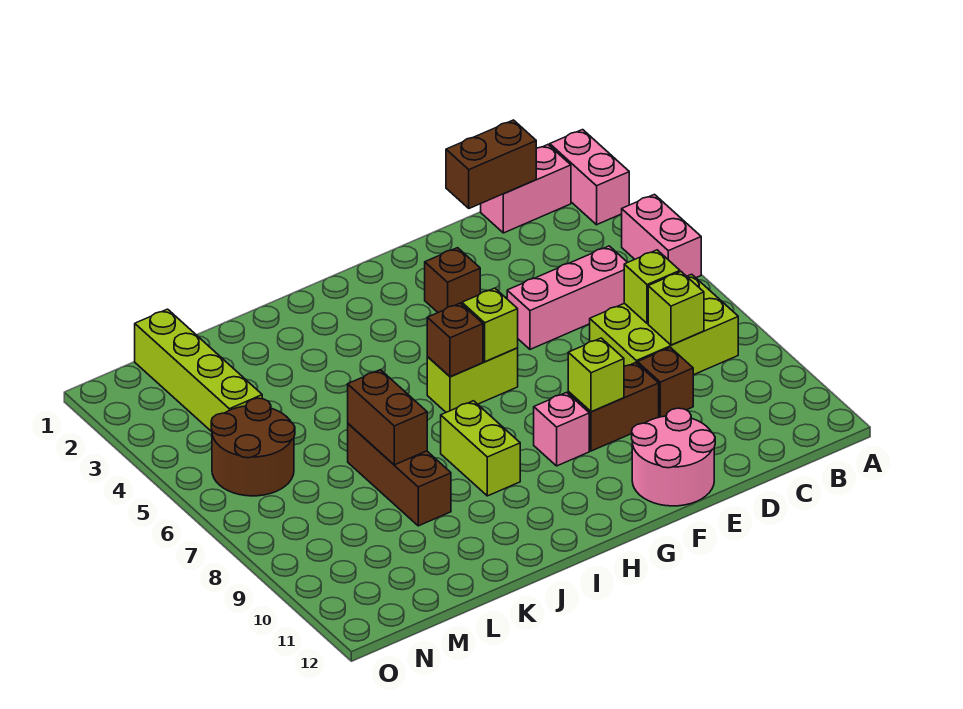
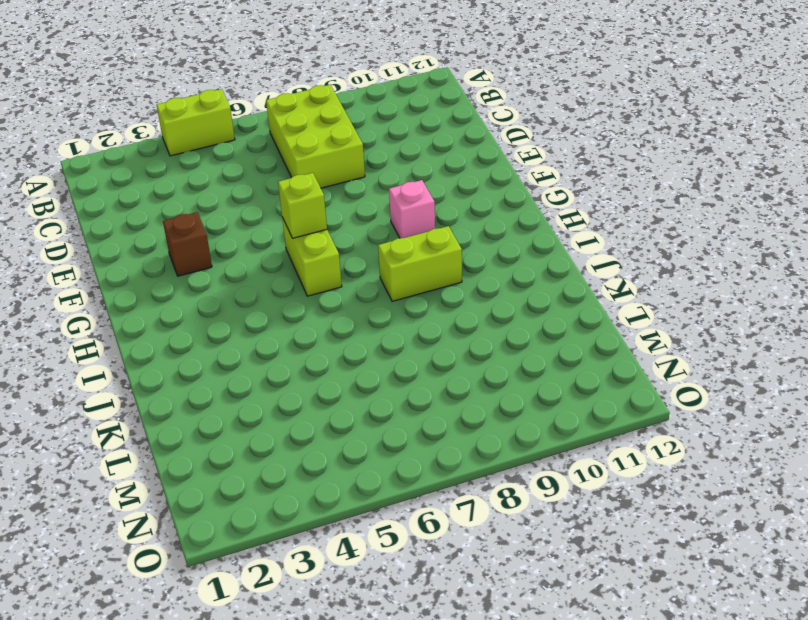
lime 1x2 brick [157,89,235,156] -> pink 1x2 brick [622,194,701,278]
none -> pink 1x2 brick [550,130,629,225]
none -> pink 1x2 brick [481,145,571,233]
none -> pink 1x3 brick [507,246,627,349]

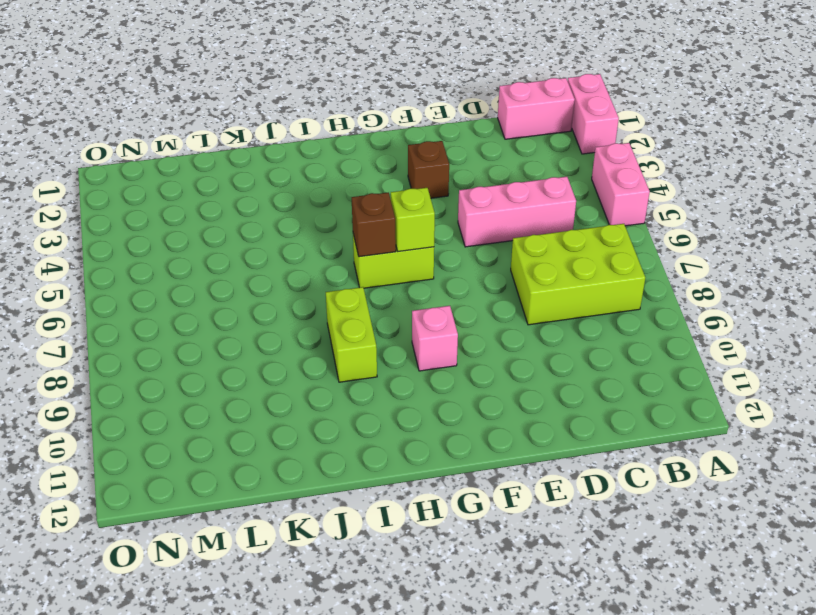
none -> brown 1x1 brick [638,348,693,417]
none -> brown 1x2 brick [568,363,659,451]
none -> pink 2x2 round brick [632,408,715,506]

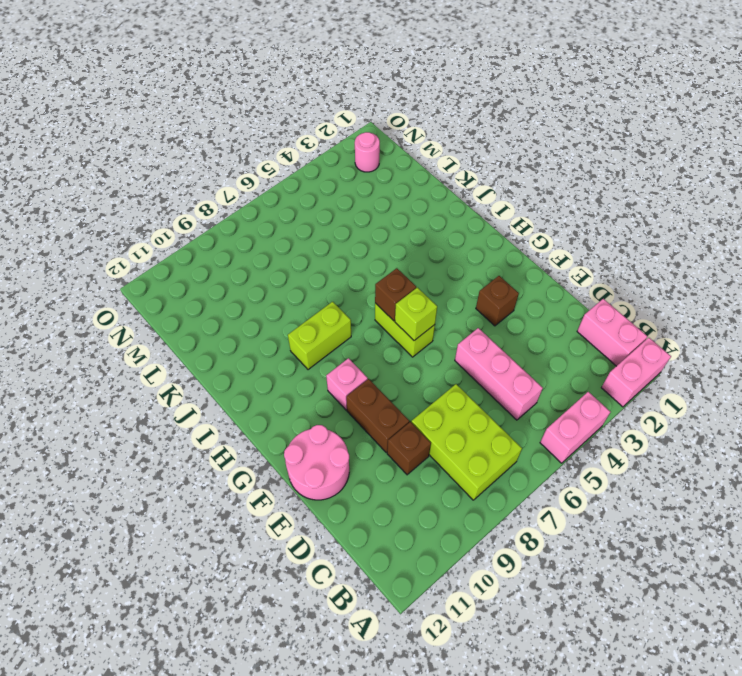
pink 1x1 round brick [355,132,380,172] -> none
none -> brown 1x3 brick [348,424,451,526]
none -> lime 1x4 brick [135,309,262,432]
none -> brown 2x2 round brick [211,398,295,496]

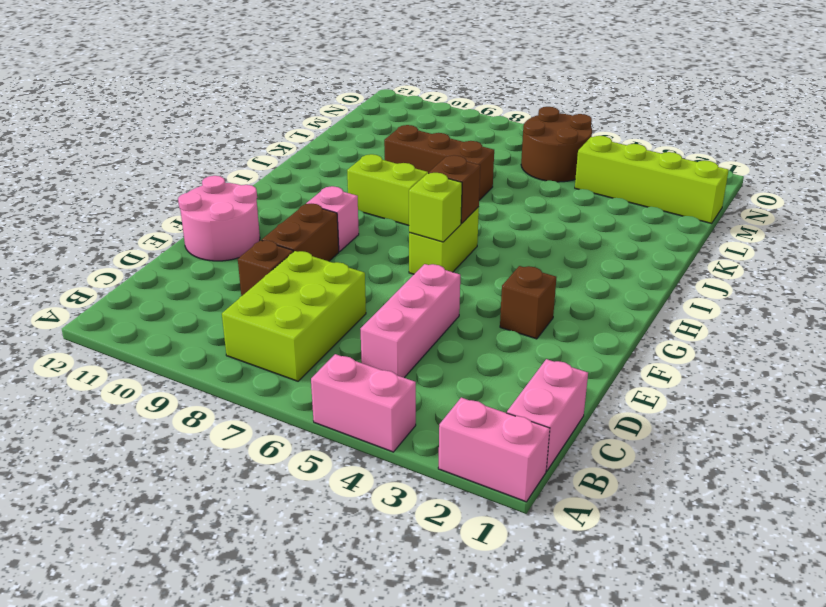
none -> brown 1x2 brick [446,120,536,208]
none -> lime 1x1 brick [624,250,680,323]
none -> lime 1x1 brick [648,272,704,345]

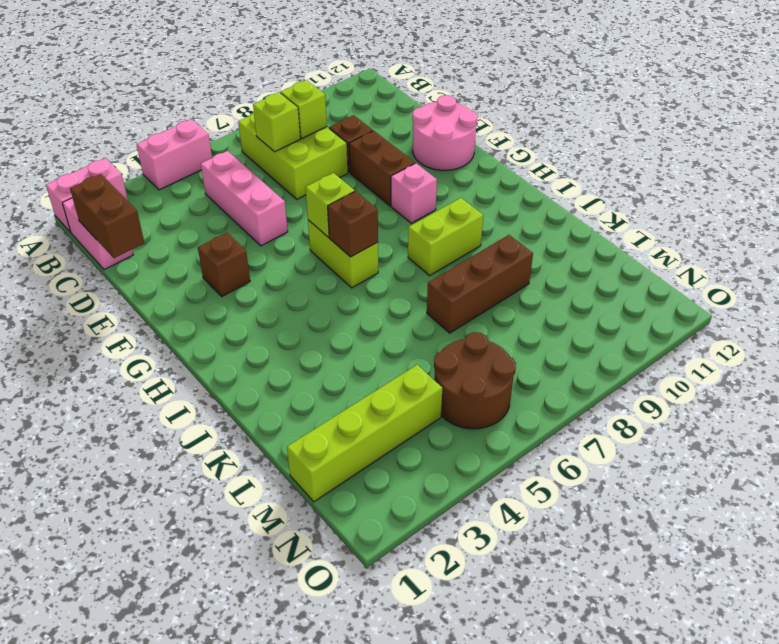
none -> lime 1x1 brick [568,338,624,412]
none -> brown 1x2 brick [348,370,427,465]

